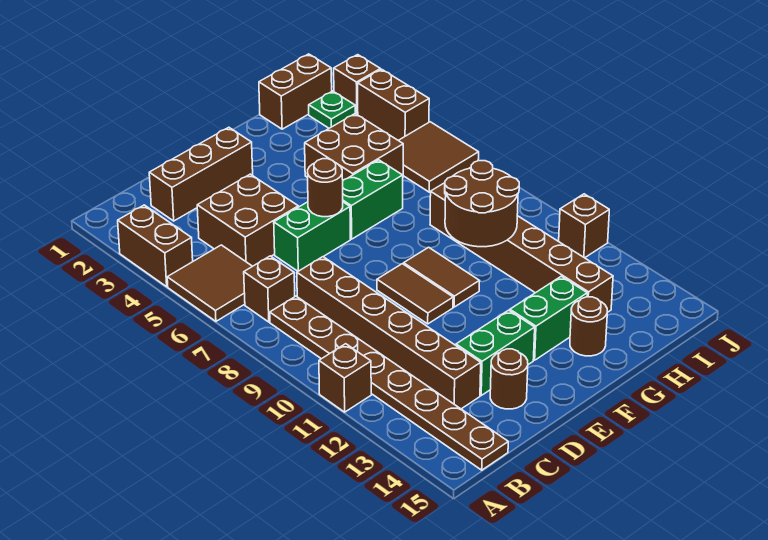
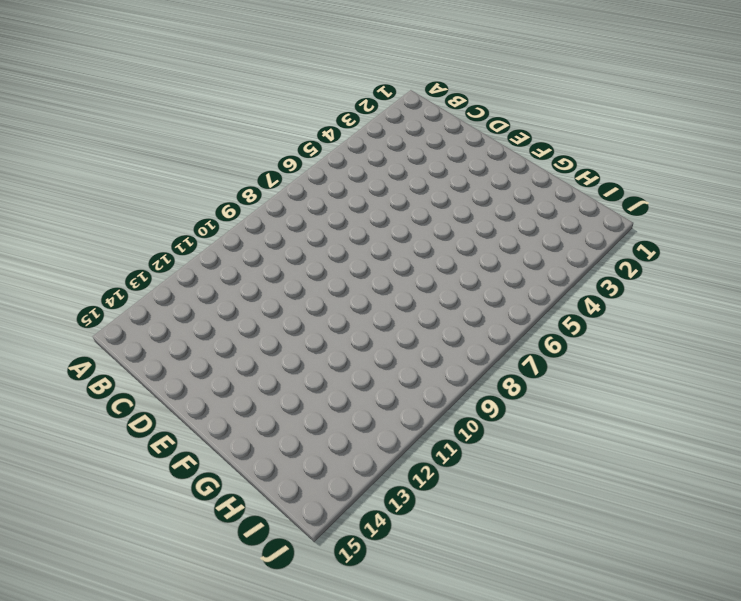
none -> brown 1x2 brick [118,205,193,287]
none -> brown 2x2 tile [167,245,252,321]
none -> brown 1x1 brick [319,344,371,412]

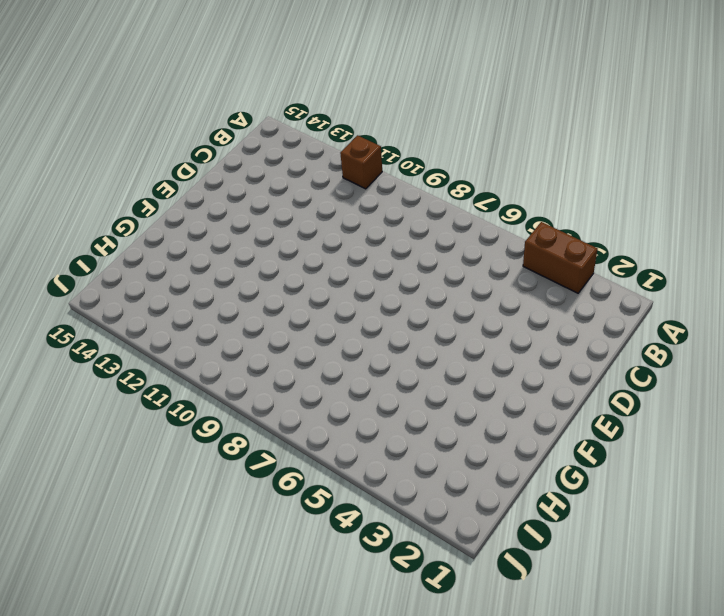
none -> brown 2x2 tile [167,245,252,321]
none -> brown 1x1 brick [244,256,295,322]
none -> brown 1x8 plate [270,296,508,470]

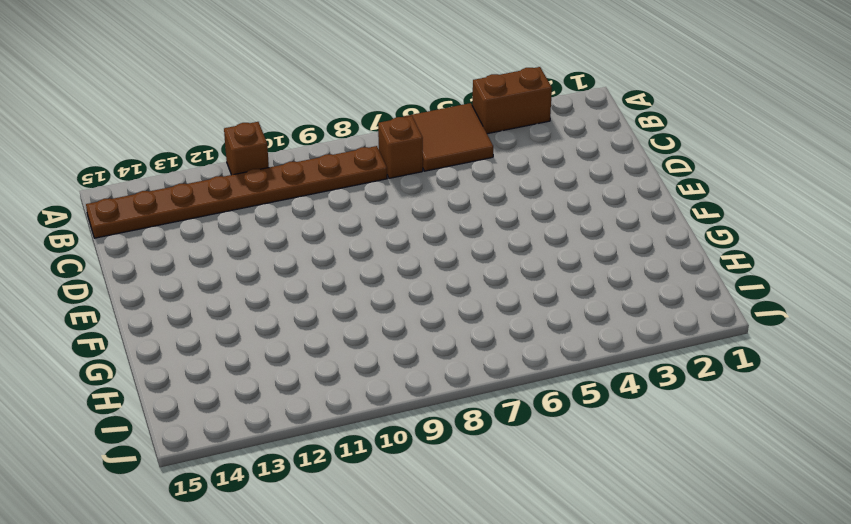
none -> brown 1x3 brick [149,127,253,221]
none -> brown 2x2 brick [197,174,298,266]
none -> brown 1x6 brick [297,257,481,409]

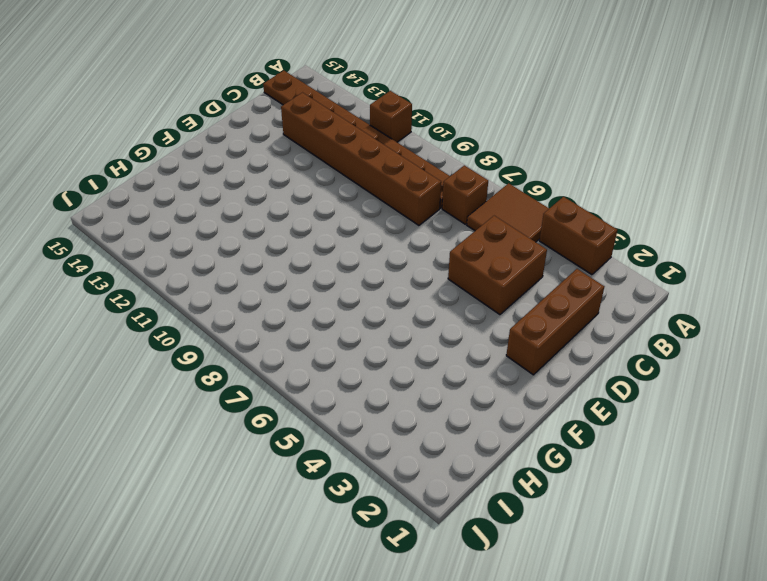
none -> green 1x2 brick [274,202,350,271]
none -> green 1x2 brick [456,310,535,395]
none -> brown 1x1 round brick [490,349,528,409]

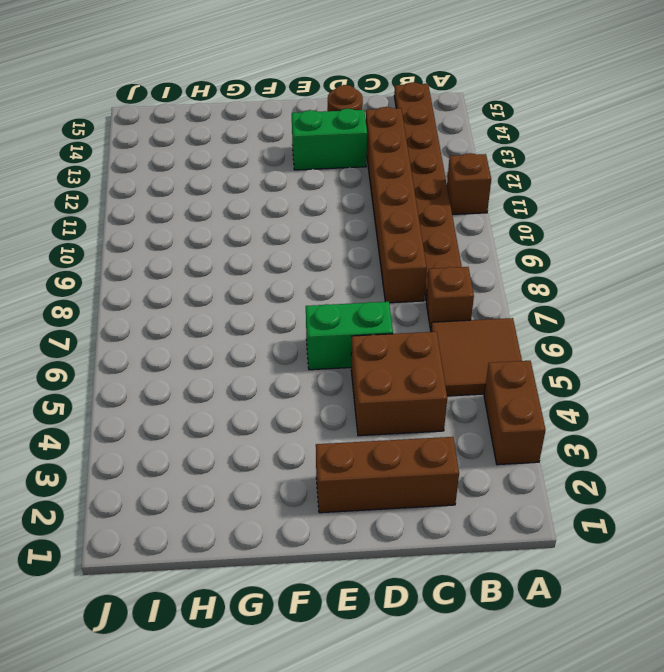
none -> brown 1x2 tile [377,264,453,324]
none -> green 1x2 brick [343,160,403,239]
none -> brown 1x2 tile [404,247,480,307]

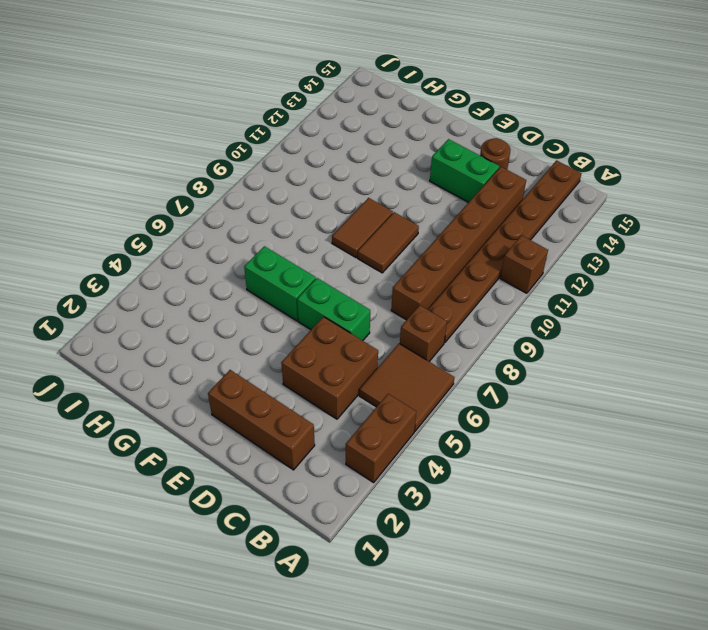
none -> green 1x2 brick [510,276,587,360]
none -> brown 2x2 brick [305,114,403,180]
none -> brown 1x1 round brick [570,297,607,356]

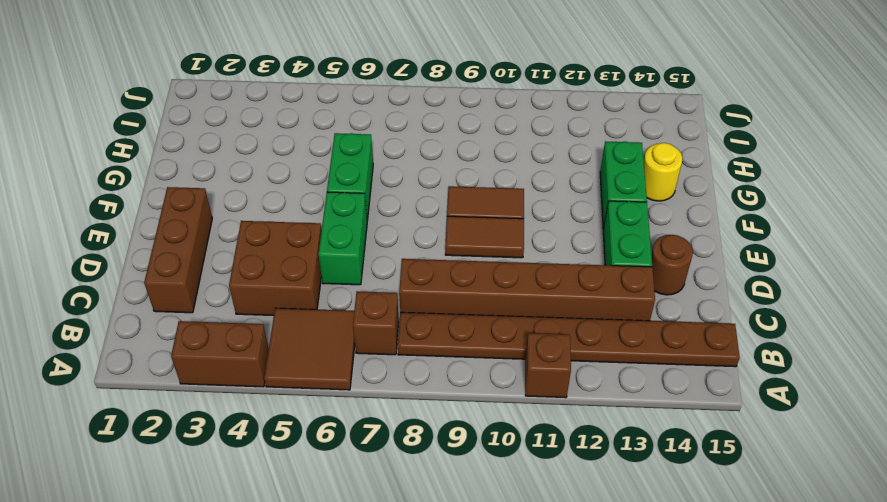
yellow 1x1 round brick [644,143,682,201] -> brown 1x1 round brick [570,297,607,356]
none -> brown 2x2 brick [305,114,403,180]
none -> brown 1x2 brick [259,54,332,129]
none -> brown 1x6 brick [430,183,613,312]

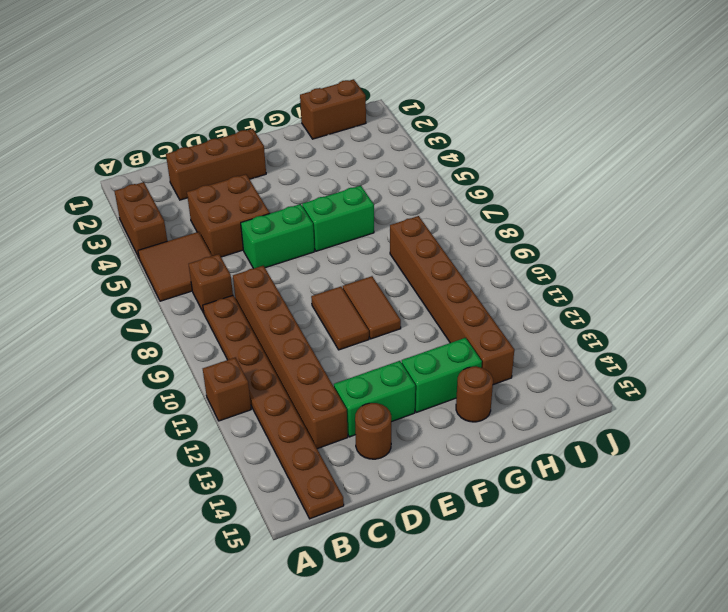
none -> brown 2x2 brick [305,114,403,180]
none -> green 1x1 plate [309,91,355,128]
none -> brown 2x2 tile [398,122,479,192]

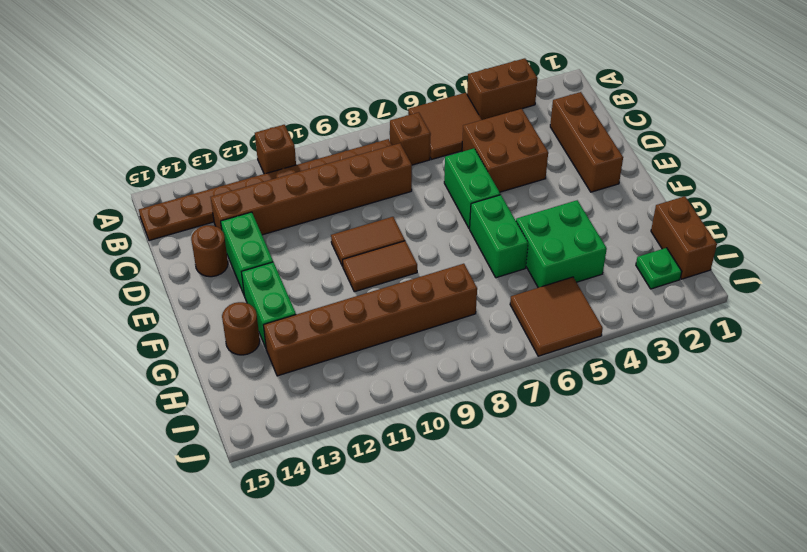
green 2x2 brick [516,200,607,288] -> brown 2x2 brick [305,114,403,180]
none -> brown 1x1 brick [334,55,380,115]
none -> brown 1x2 brick [358,69,429,140]
none -> brown 1x1 brick [559,194,609,258]

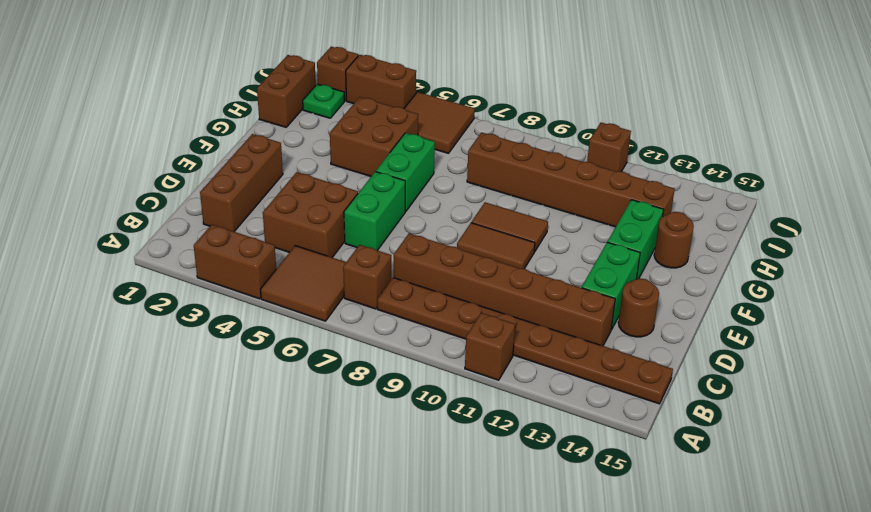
none -> brown 1x1 round brick [308,159,343,217]
none -> brown 2x2 round brick [445,161,519,247]

